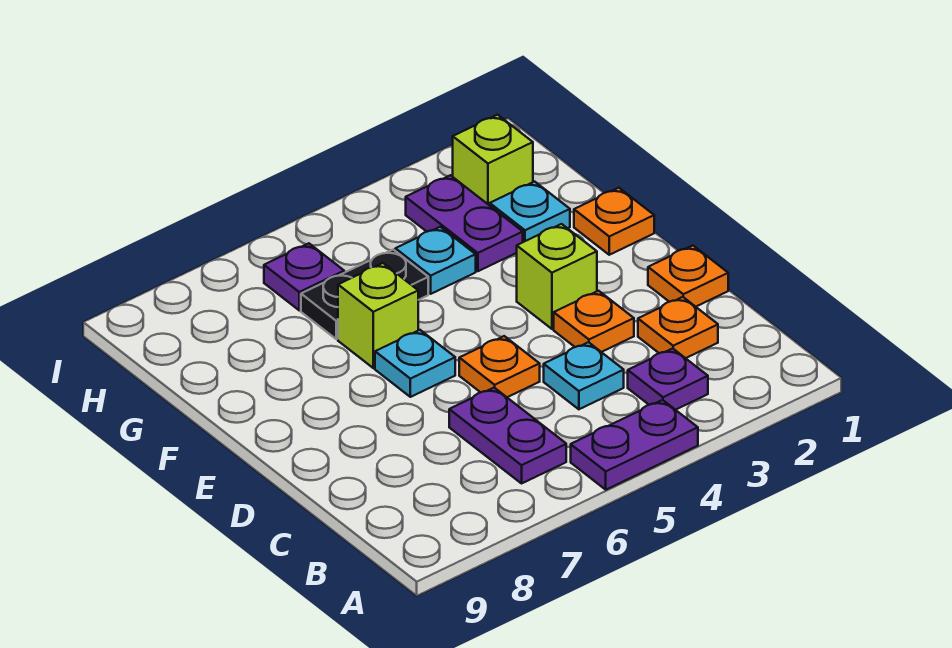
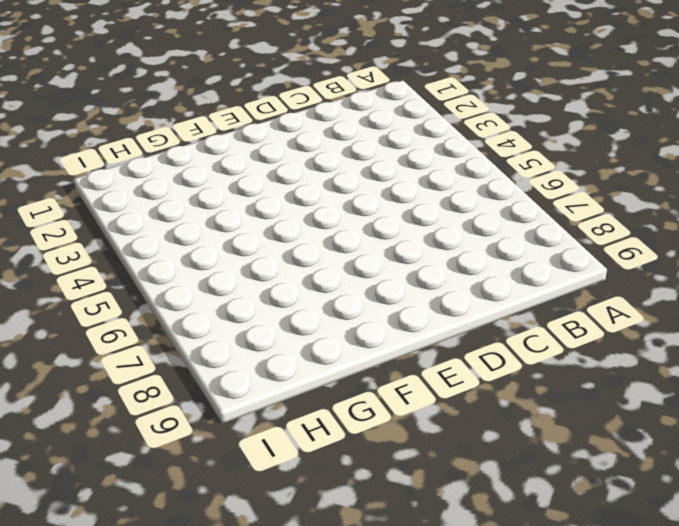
none -> purple 1x2 plate [571,400,698,490]
none -> purple 1x1 plate [628,348,708,410]
none -> purple 1x2 plate [449,388,566,483]

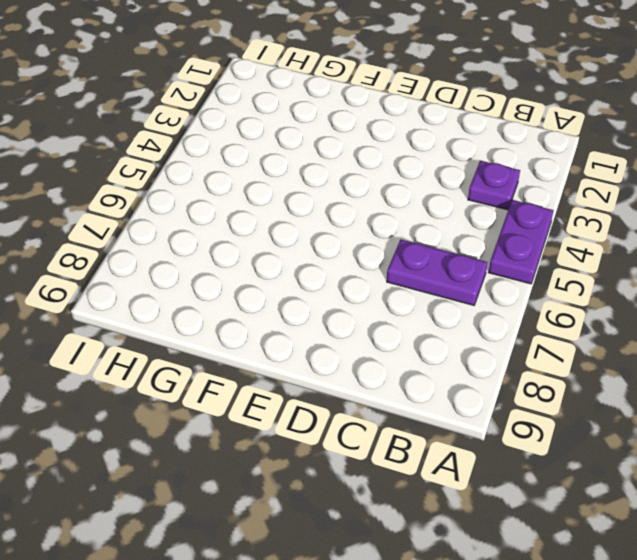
none -> orange 1x1 plate [638,297,718,358]
none -> cyan 1x1 plate [544,342,624,409]
none -> orange 1x1 plate [648,246,728,307]

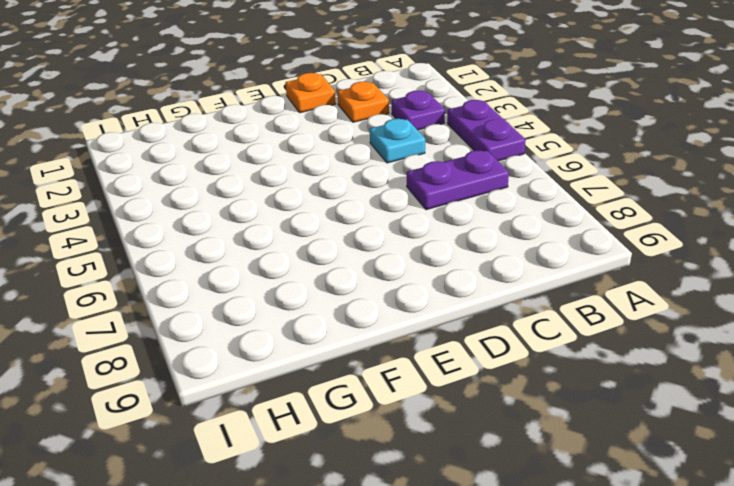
none -> orange 1x1 plate [554,291,634,352]
none -> orange 1x1 plate [459,336,540,397]
none -> lime 1x1 brick [517,224,597,329]

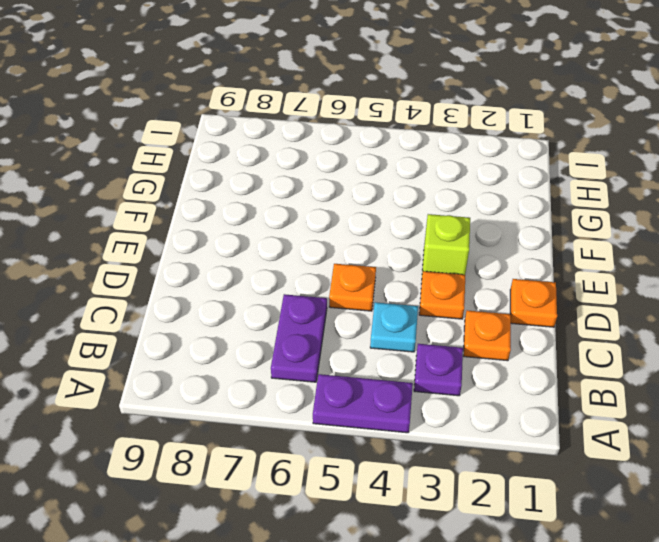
none -> cyan 1x1 plate [375,330,455,397]
none -> orange 1x1 plate [574,188,654,255]
none -> lime 1x1 brick [338,263,418,368]

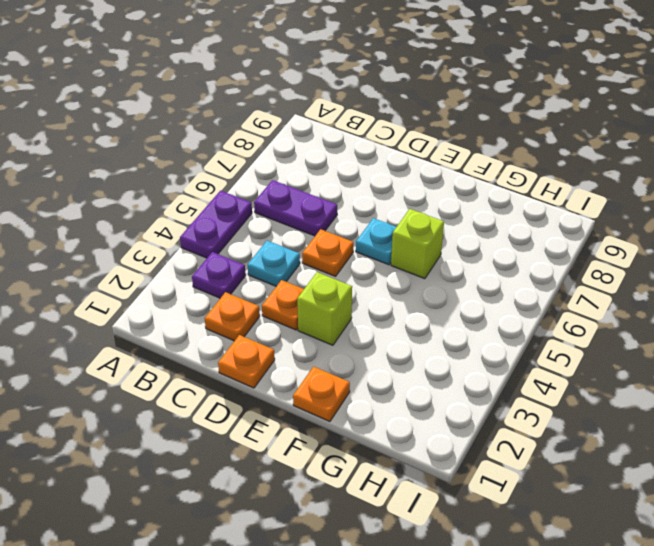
none -> cyan 1x1 plate [490,182,570,242]
none -> purple 1x2 plate [406,175,523,271]
none -> cyan 1x1 plate [395,227,476,294]

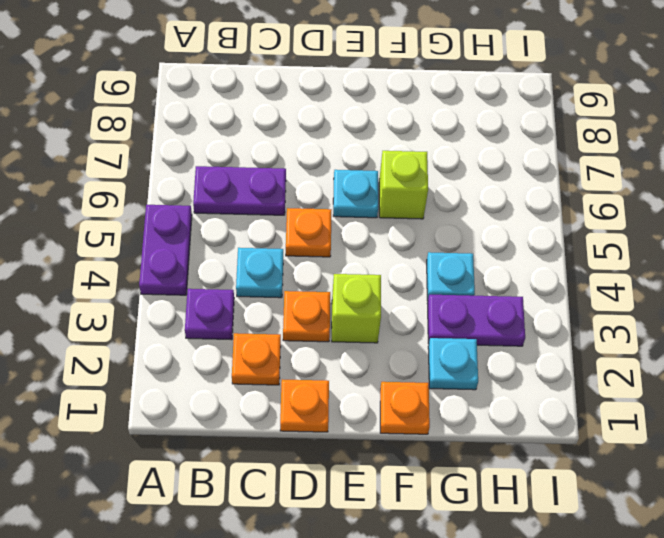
none -> black 1x2 plate [301,250,428,339]
none -> lime 1x1 brick [453,115,533,206]
none -> purple 1x1 plate [264,243,344,310]

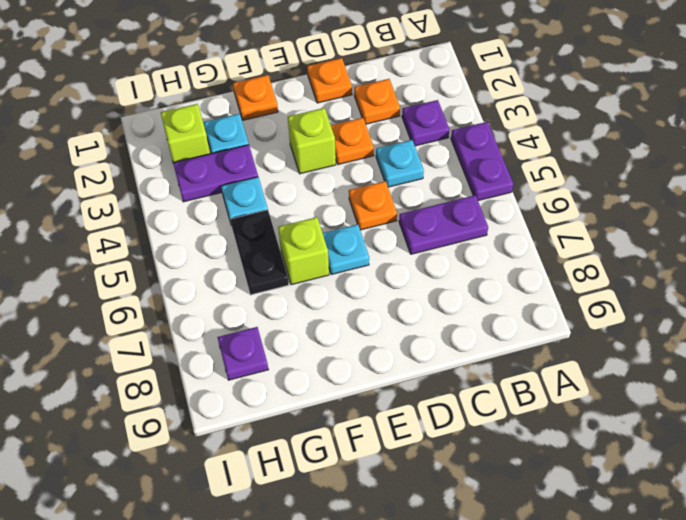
purple 1x1 plate [217,327,268,380] -> purple 1x1 plate moved to [264,243,344,310]

